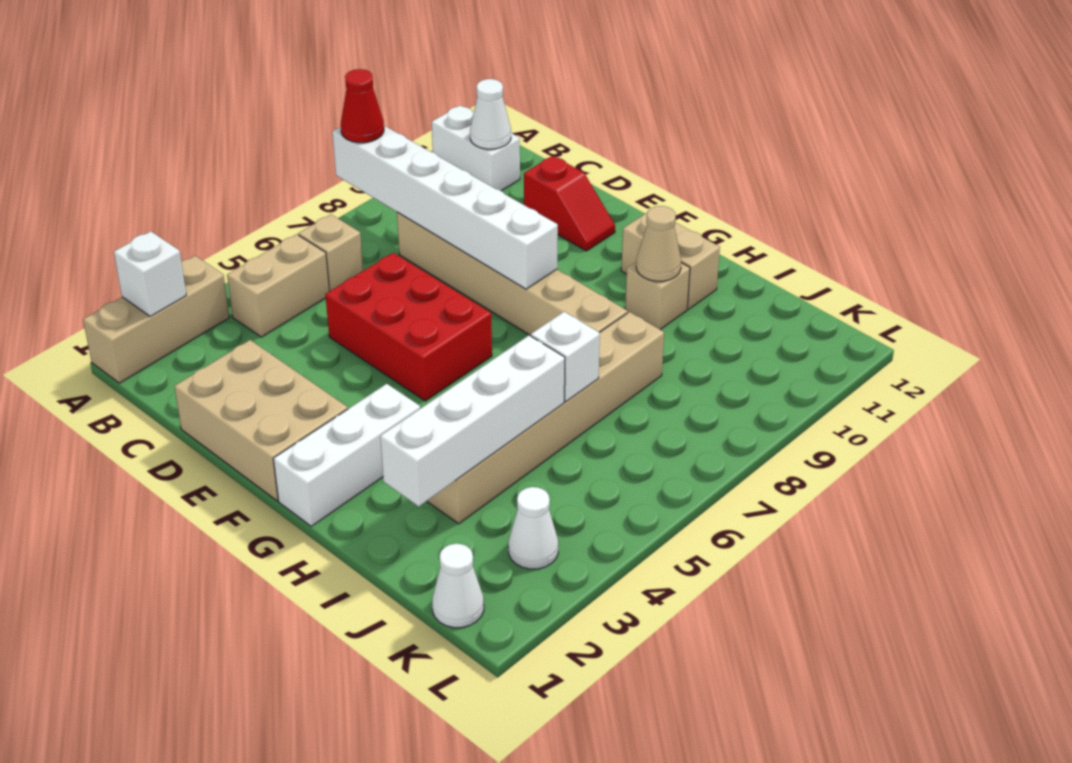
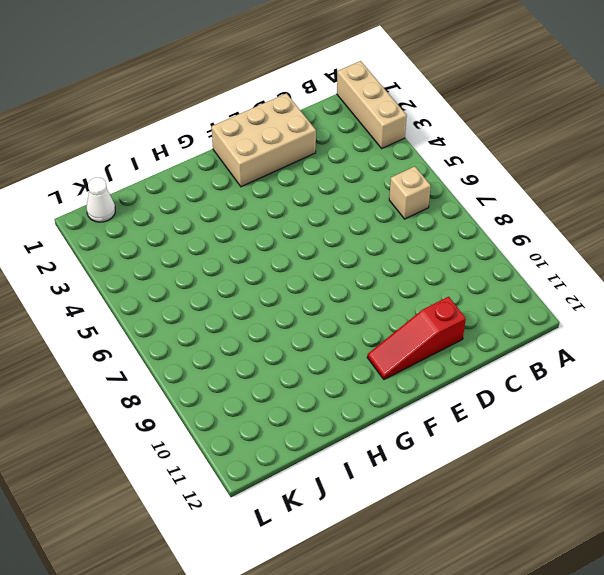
red 1x3 slope [367,297,466,379] -> red 1x2 slope [524,156,615,251]
none -> white 1x2 brick [432,105,520,191]
none -> tan 1x2 brick [227,234,329,337]
none -> tan 1x6 brick [397,212,628,336]

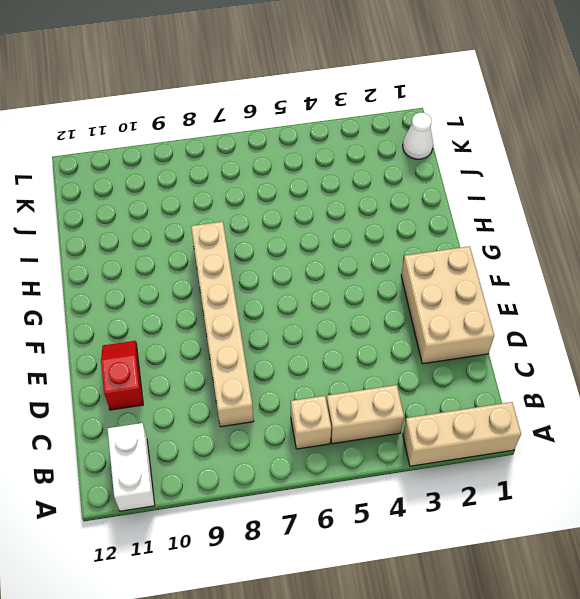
none -> red 2x3 brick [325,253,492,401]
none -> white 1x3 brick [273,384,420,526]
none -> tan 1x2 brick [621,213,720,309]

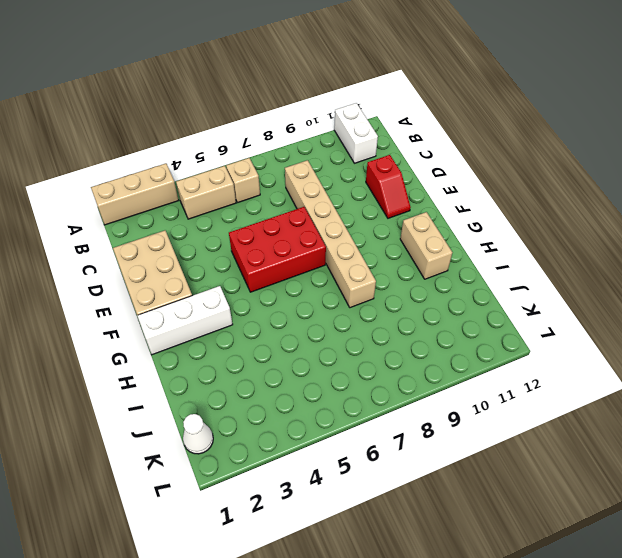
red 2x3 brick [229,207,326,292] -> red 2x3 brick turned to [325,253,492,401]
none -> tan 1x1 brick [625,263,690,330]
none -> tan 1x6 brick [427,312,664,524]
none -> white 1x1 cone [508,487,558,569]

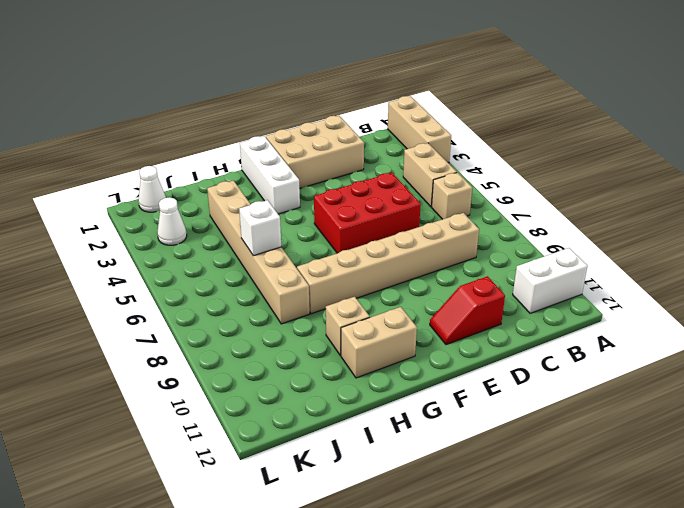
none -> white 1x1 brick [114,231,186,316]
none -> white 1x6 brick [332,126,558,289]
none -> white 1x1 cone [470,79,511,149]

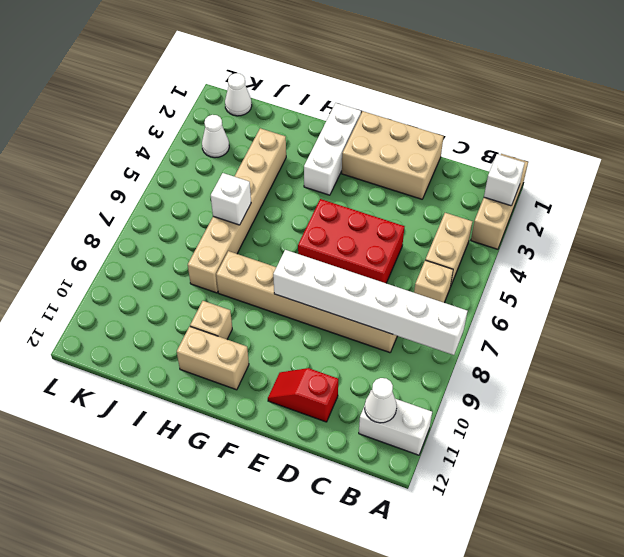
none -> tan 1x1 cone [636,206,681,281]
none -> white 1x4 brick [380,335,565,506]
none -> red 1x1 cone [341,69,384,143]

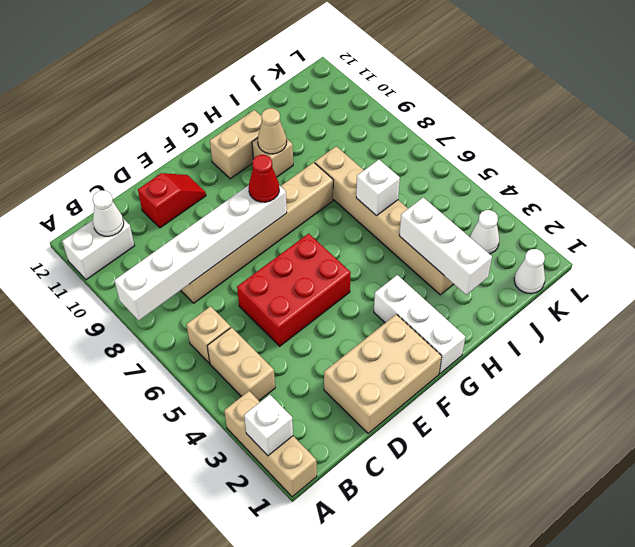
red 1x1 cone [249,155,279,202] -> red 1x1 cone moved to [341,69,384,143]
white 1x3 brick [399,198,492,295] -> white 1x4 brick [380,335,565,506]

